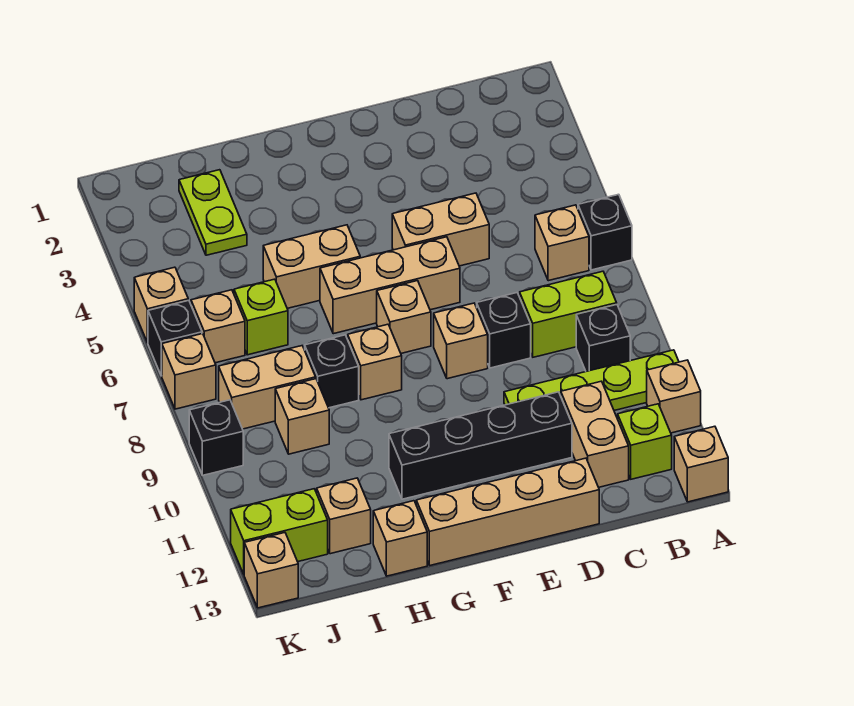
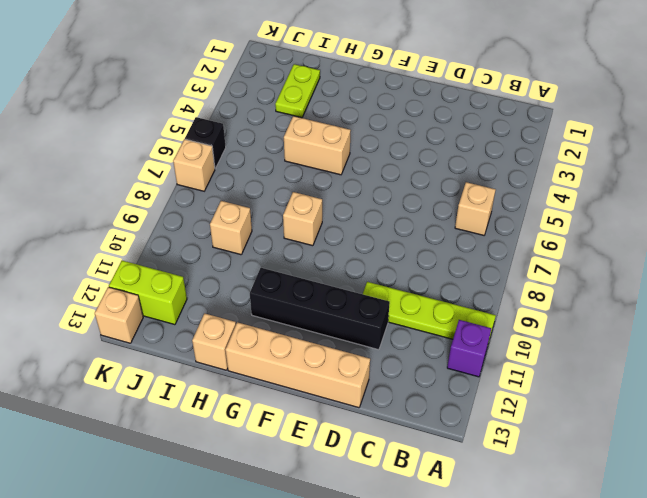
purple 1x1 brick [447,320,491,377] -> tan 1x1 brick [647,360,701,433]
none -> black 1x1 brick [578,194,632,270]
none -> tan 1x1 brick [674,426,728,502]
none -> lime 1x2 brick [520,271,617,357]
none -> black 1x1 brick [576,305,630,371]

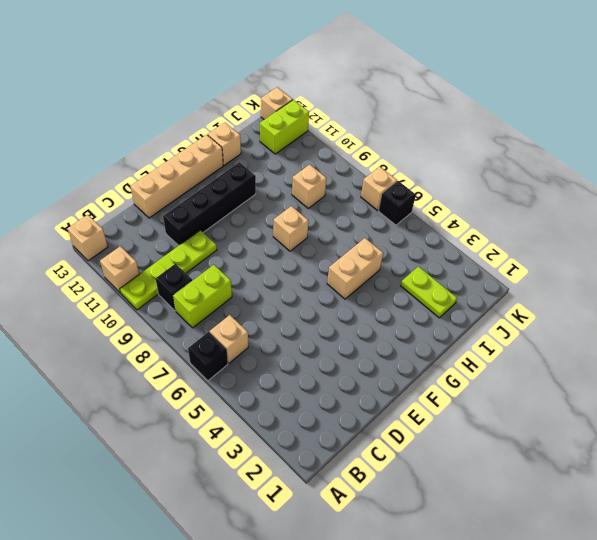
none -> lime 1x1 brick [618,404,672,479]
none -> tan 1x2 brick [561,381,629,487]
none -> tan 1x2 brick [392,193,489,266]
none -> black 1x1 brick [477,293,531,368]

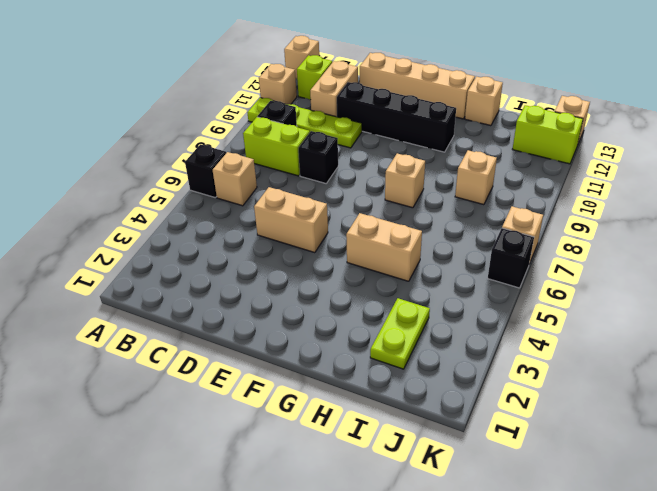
none -> tan 1x3 brick [320,237,460,334]
none -> tan 1x1 brick [434,303,488,379]
none -> tan 1x1 brick [377,281,431,353]
none -> black 1x1 brick [305,335,359,408]

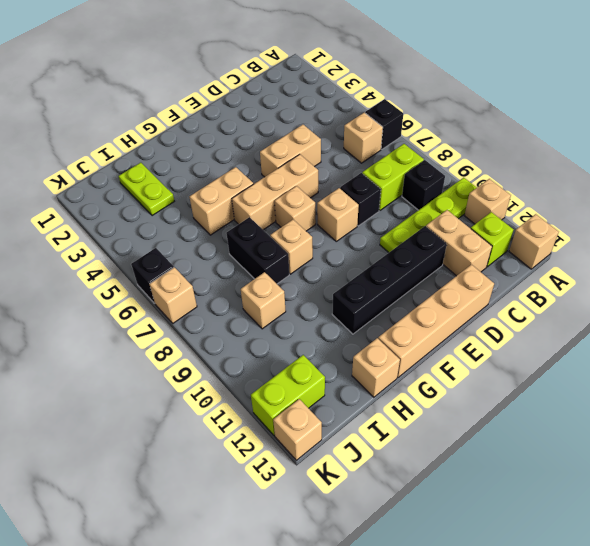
black 1x2 brick [226,217,289,284] -> black 1x1 brick [305,335,359,408]
none -> lime 1x1 brick [234,279,288,355]
none -> tan 1x2 brick [219,346,316,429]
none -> tan 1x1 brick [317,478,371,554]
none -> tan 1x1 brick [191,290,245,363]

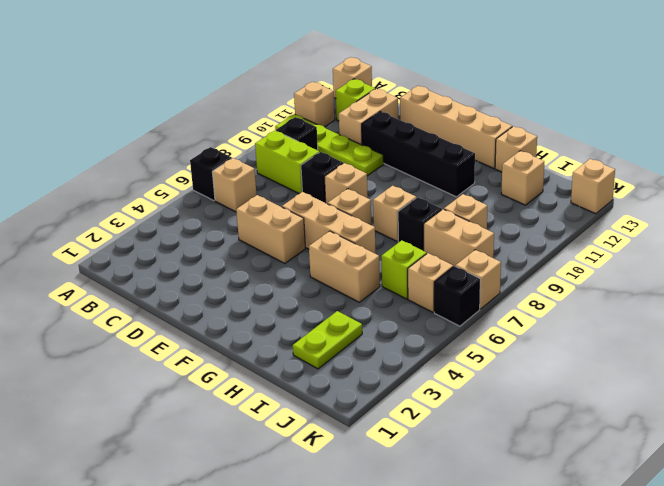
none -> lime 1x2 brick [231,489,328,574]
none -> tan 1x1 brick [134,267,188,343]
none -> black 1x1 brick [189,400,243,475]

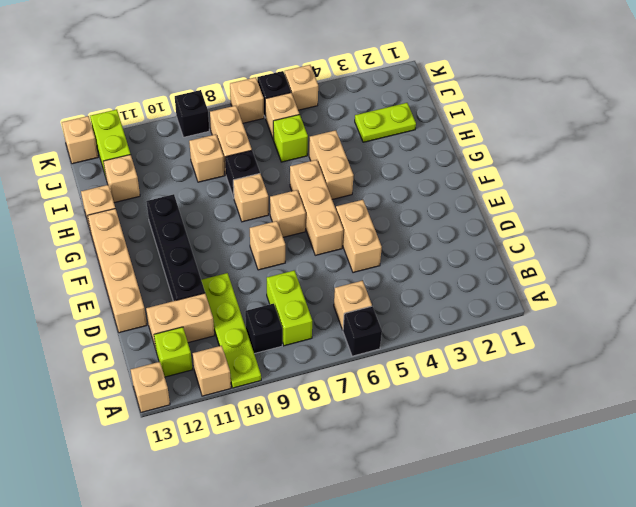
none -> black 1x1 brick [477,293,531,368]

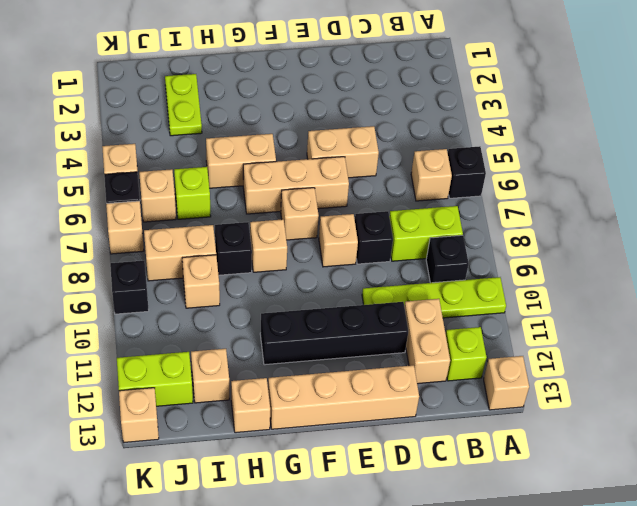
none -> tan 1x1 brick [647,360,701,433]

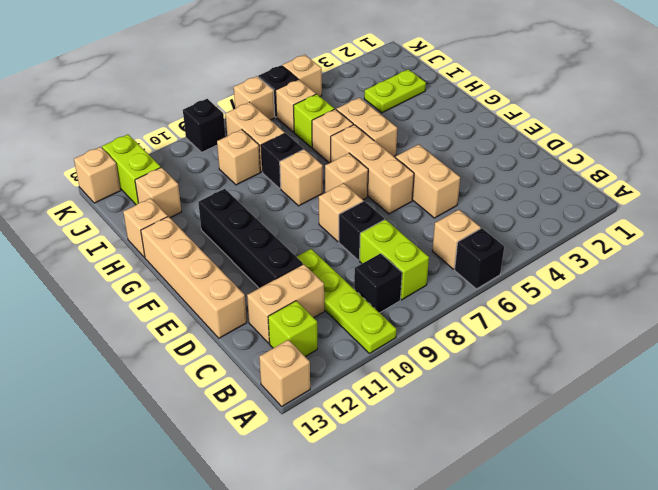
tan 1x1 brick [312,109,353,163] -> tan 1x1 brick moved to [647,360,701,433]

